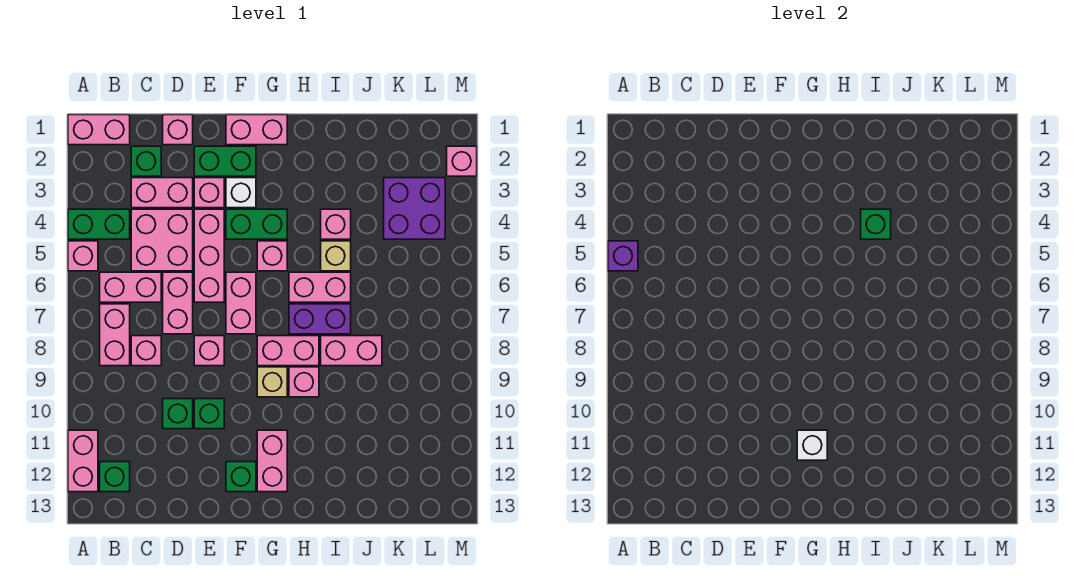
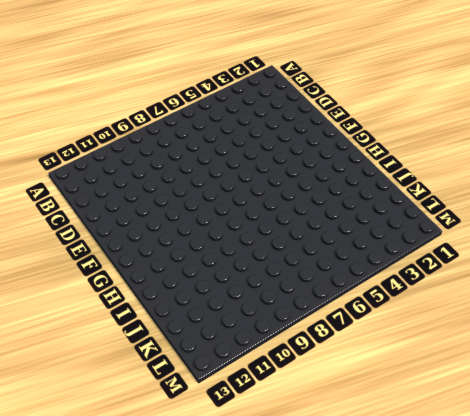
none -> pink 1x2 brick [68,115,130,145]
none -> green 1x2 brick [68,209,130,239]
none -> pink 1x1 brick [68,241,98,271]
none -> pink 1x2 brick [68,430,98,492]

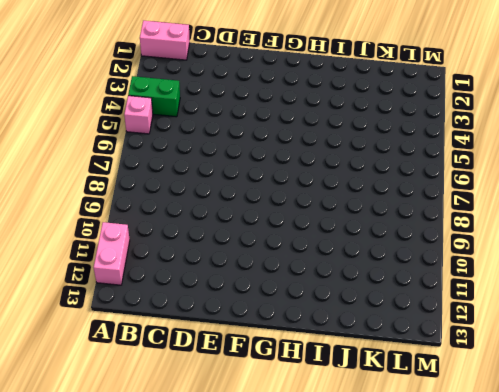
none -> pink 1x2 brick [100,272,161,302]
none -> pink 1x2 brick [100,304,130,366]
none -> green 1x1 brick [100,462,130,492]
none -> green 1x1 brick [131,146,161,176]

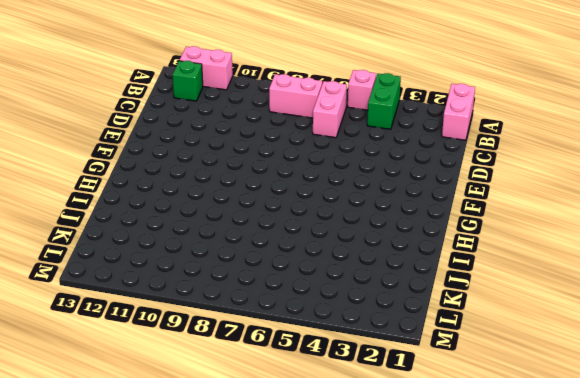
none -> green 1x1 brick [131,146,161,176]
none -> pink 1x2 brick [131,178,193,208]
none -> pink 2x2 brick [131,209,193,271]
none -> pink 1x1 brick [131,336,161,366]

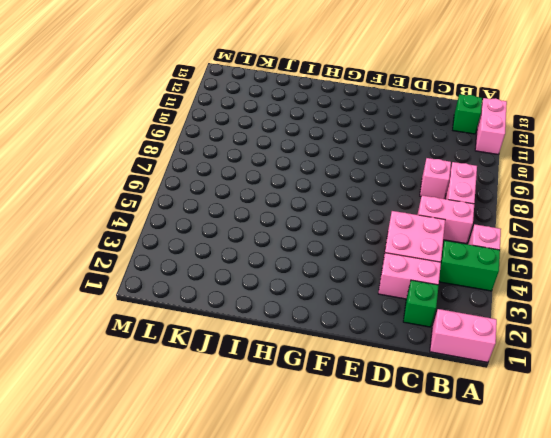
none -> pink 1x1 brick [163,115,193,145]
none -> pink 1x2 brick [163,272,193,334]
none -> green 1x1 brick [163,399,193,429]
none -> green 1x2 brick [194,146,256,176]

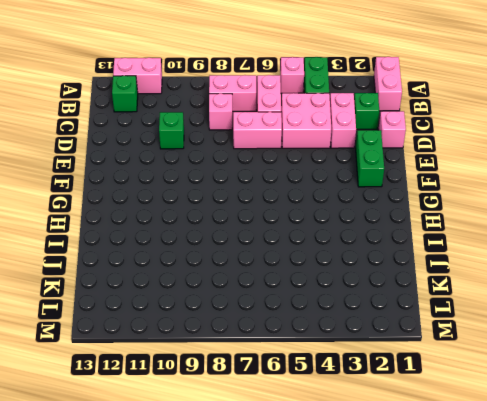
none -> pink 1x1 brick [194,178,224,208]
none -> pink 1x3 brick [194,209,224,302]
none -> pink 1x1 brick [194,336,224,366]
none -> green 1x1 brick [194,399,224,429]

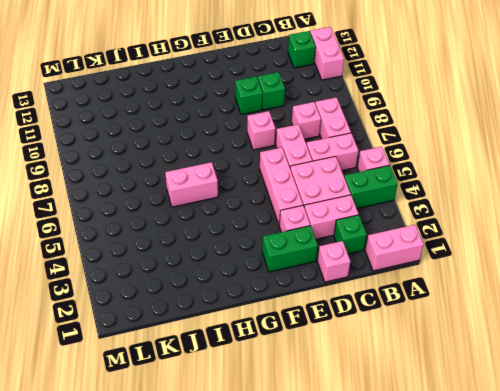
none -> pink 1x2 brick [226,115,287,145]
none -> white 1x1 brick [226,178,256,208]
none -> green 1x2 brick [226,209,287,239]
none -> pink 1x2 brick [226,272,256,334]

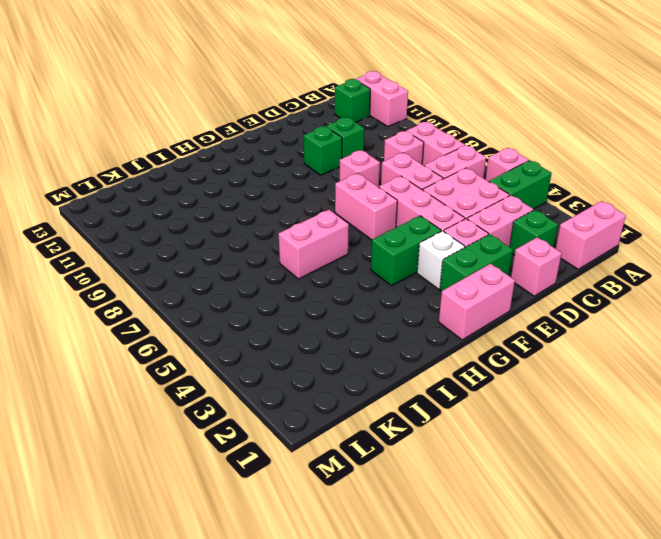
none -> green 1x1 brick [226,462,256,492]
none -> pink 1x1 brick [257,241,287,271]
none -> pink 1x2 brick [257,336,319,366]
none -> tan 1x1 brick [257,367,287,397]

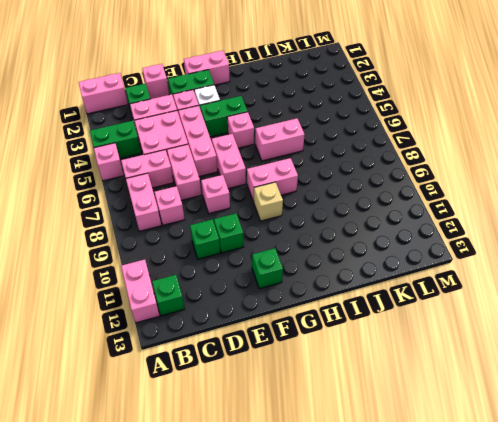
none -> pink 1x2 brick [257,430,287,492]
none -> purple 1x2 brick [289,304,351,334]
none -> pink 1x1 brick [289,367,319,397]
none -> pink 1x1 brick [321,209,351,239]

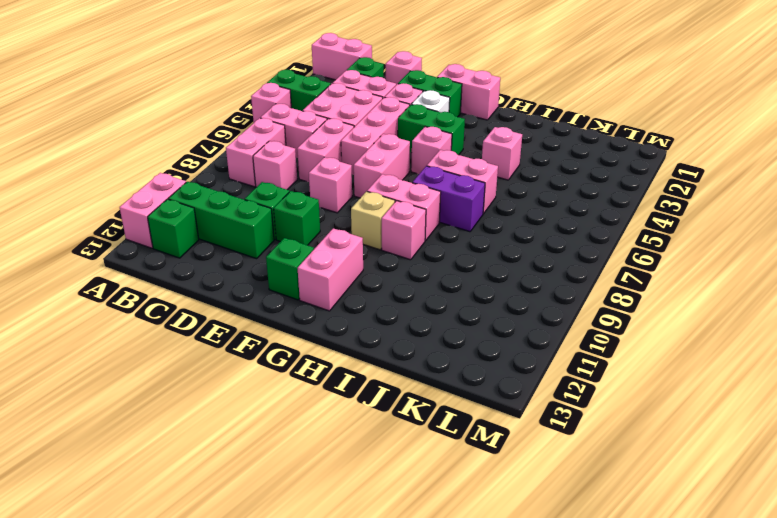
green 1x3 brick [168,182,274,259] -> none
none -> tan 1x1 brick [321,241,351,271]
none -> pink 1x2 brick [321,336,382,366]
none -> purple 2x2 brick [384,178,445,239]
none -> pink 1x1 brick [447,146,477,176]

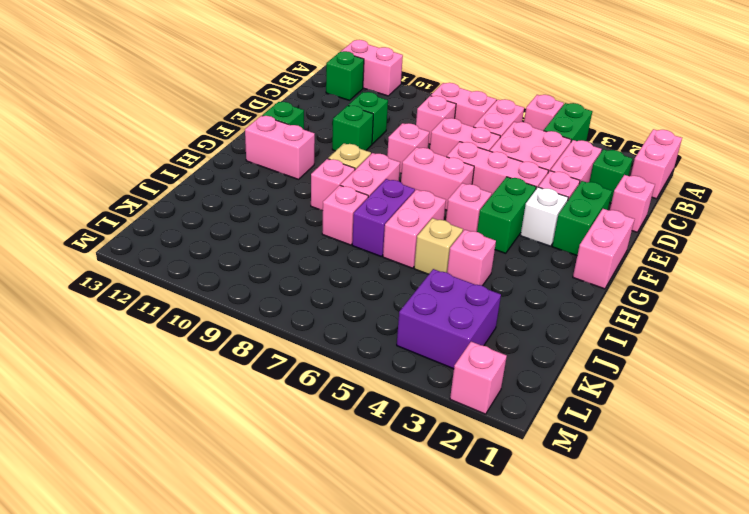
pink 1x1 brick [322,185,368,245] -> pink 1x2 brick [321,336,382,366]
none -> purple 1x1 brick [608,241,638,271]
none -> white 1x1 brick [797,430,827,460]
none -> green 1x1 brick [861,209,891,239]

